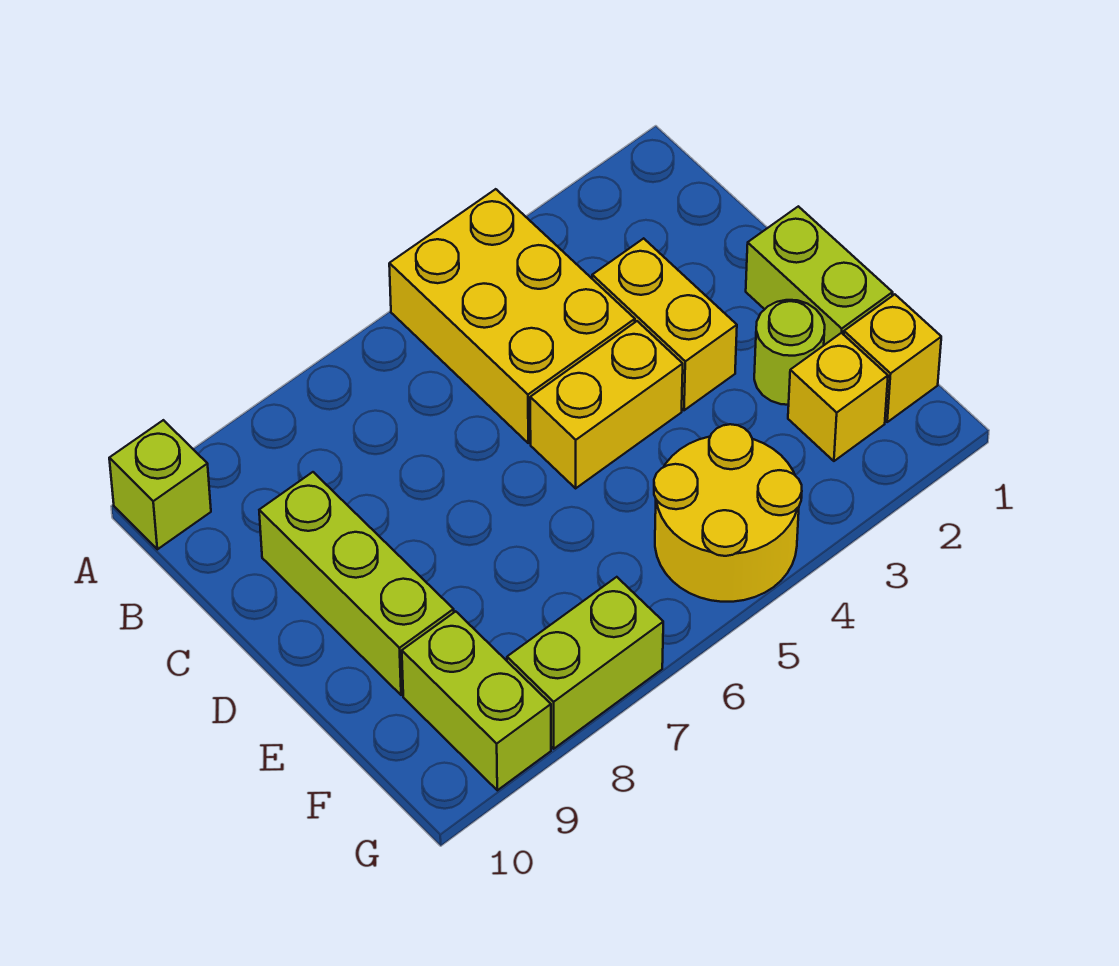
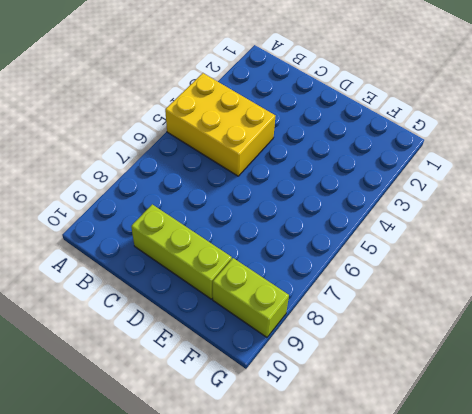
none -> lime 1x1 brick [109,420,211,549]
none -> yellow 1x2 brick [592,238,737,410]
none -> lime 1x2 brick [746,206,893,345]

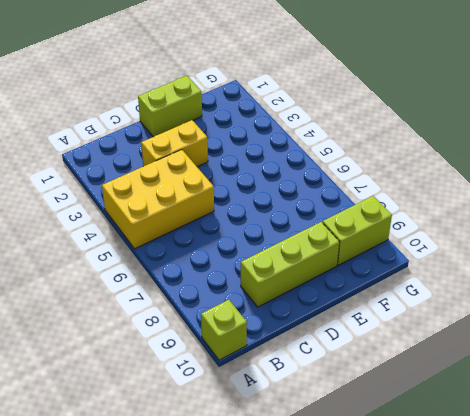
none -> yellow 1x2 brick [530,321,683,488]
none -> lime 1x1 round brick [754,300,825,405]
none -> yellow 1x1 brick [844,294,941,422]

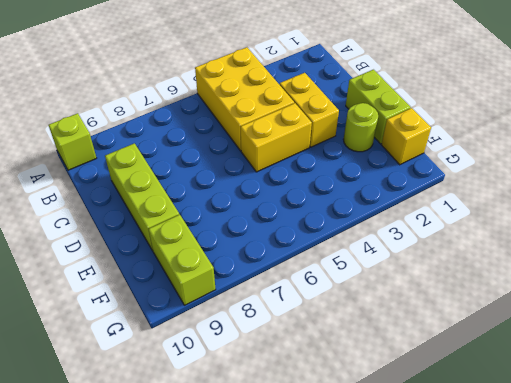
none -> yellow 1x1 brick [788,333,888,461]
none -> yellow 2x2 round brick [654,424,802,602]
none -> lime 1x2 brick [507,577,663,749]

